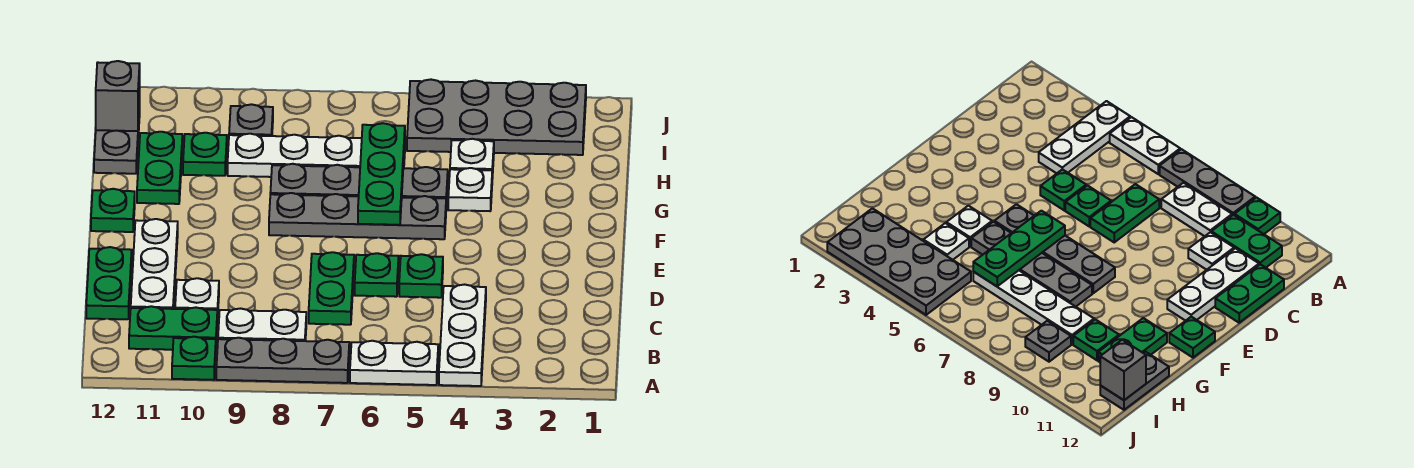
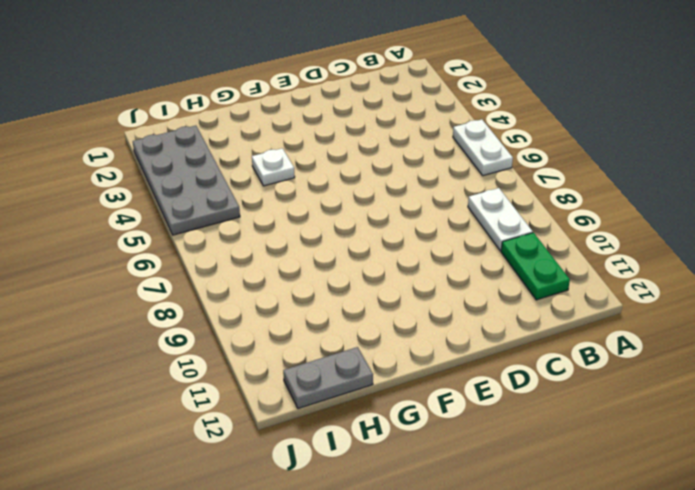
none -> white 1x3 plate [439,285,486,386]
none -> grey 1x3 plate [216,338,349,383]
none -> green 1x1 plate [172,337,216,380]

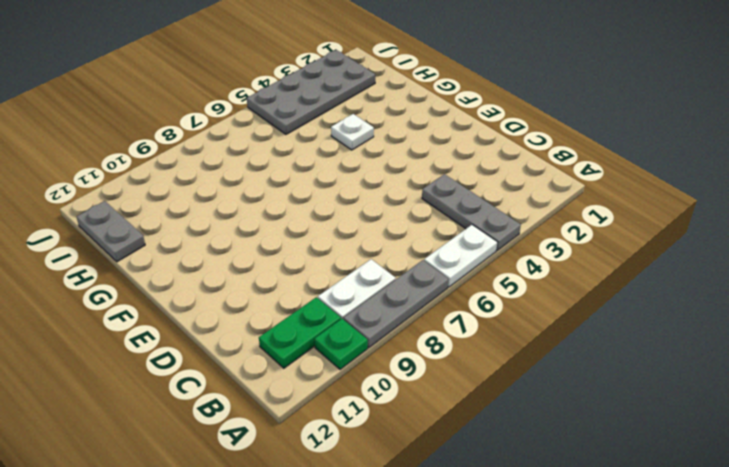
grey 1x3 plate [422,174,521,250] -> white 1x3 plate [439,285,486,386]
none -> green 1x2 plate [309,252,354,325]
none -> white 1x1 plate [175,278,219,321]
none -> white 1x3 plate [131,219,178,309]

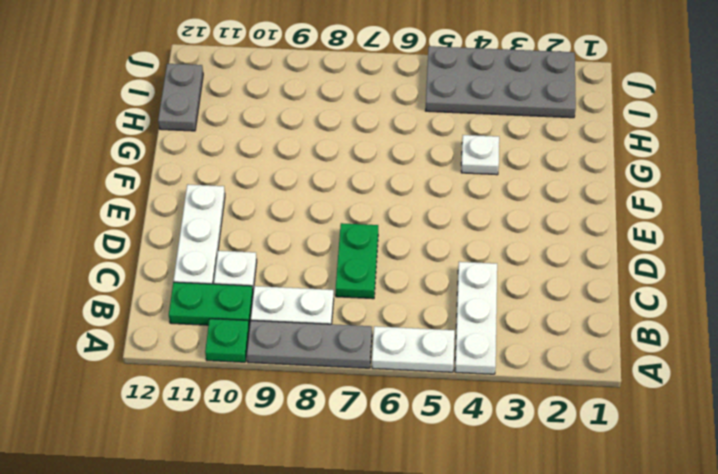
none -> green 1x2 plate [86,247,132,319]
none -> green 1x1 plate [399,254,443,298]
none -> green 1x1 plate [355,253,399,297]

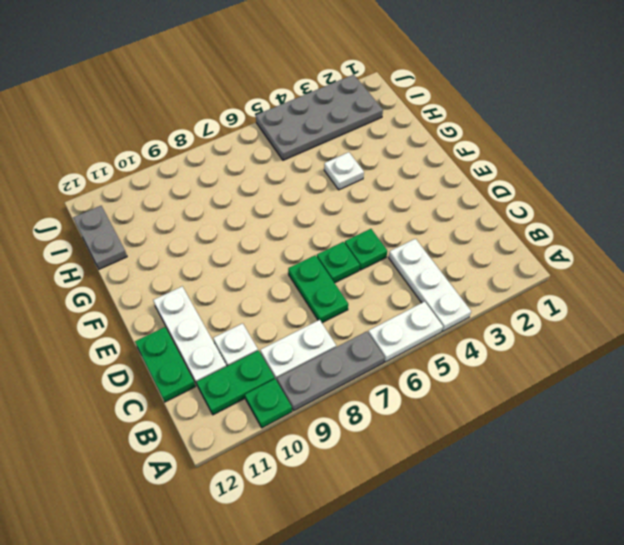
none -> grey 1x4 plate [269,193,446,239]
none -> green 1x1 plate [91,189,135,232]
none -> grey 1x4 plate [270,164,448,206]

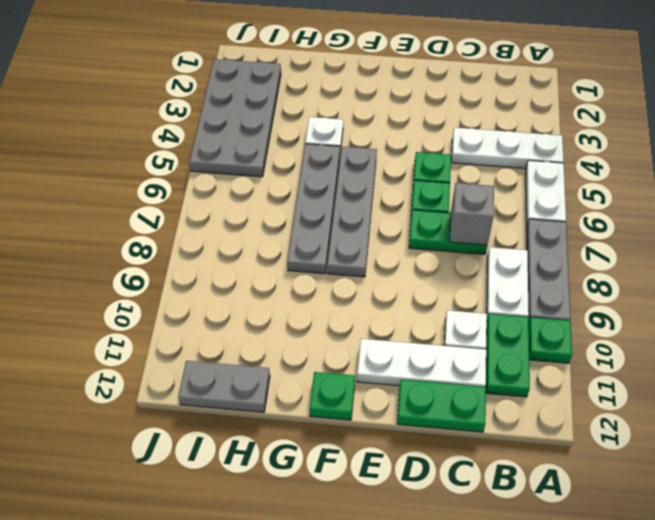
grey 1x1 brick [450,183,494,245] -> grey 1x1 brick moved to [96,61,140,131]
none -> green 1x2 plate [137,132,182,204]
none -> white 1x1 plate [450,139,494,179]
none -> white 1x4 plate [228,134,405,177]

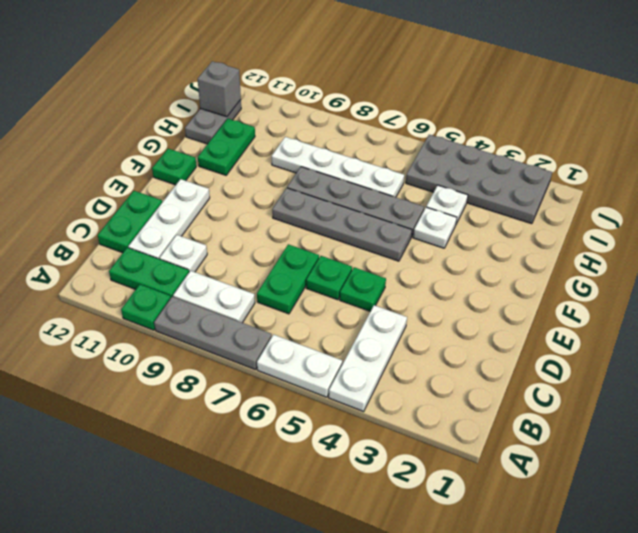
none -> green 1x1 plate [183,133,227,176]
none -> grey 1x1 plate [229,104,273,136]
none -> green 1x3 plate [358,123,405,225]

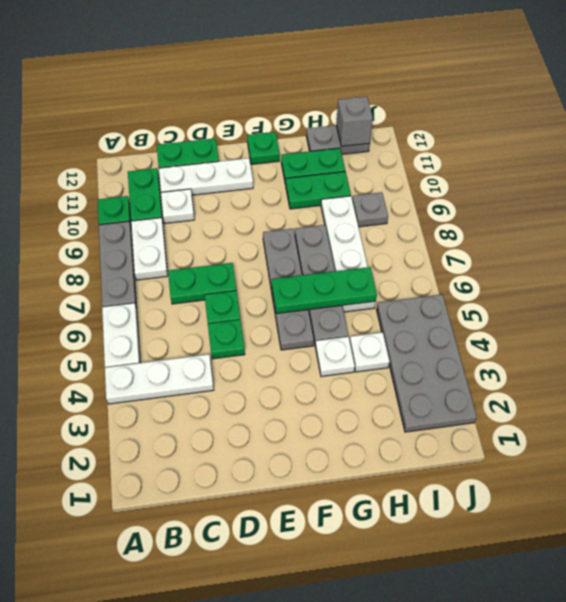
green 1x2 plate [286,172,351,209] -> green 1x1 plate [183,133,227,176]

